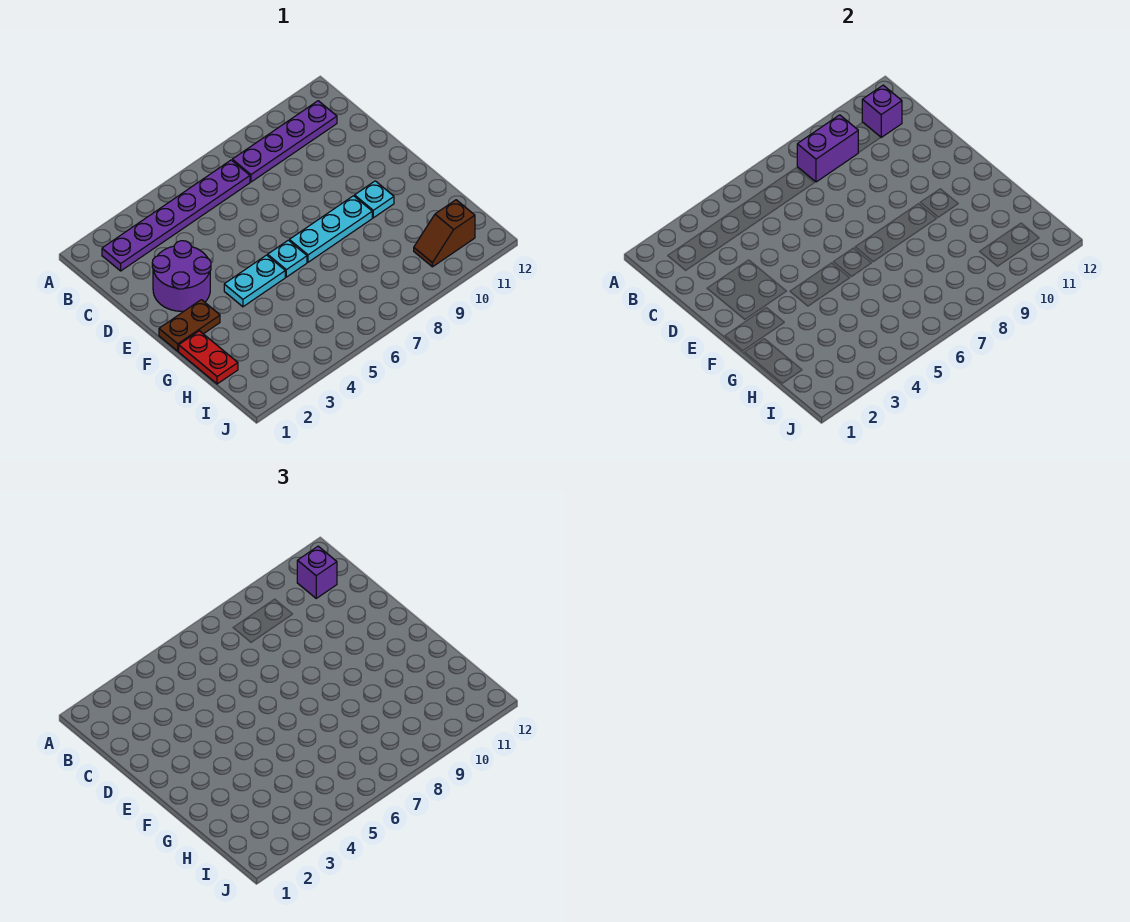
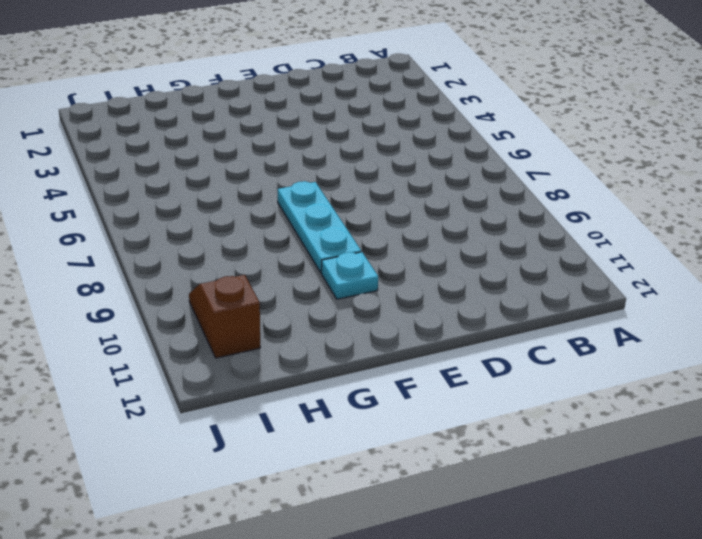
none -> purple 1x6 plate [102,160,250,271]
none -> purple 1x4 plate [232,101,337,182]
none -> purple 2x2 round brick [152,241,211,311]

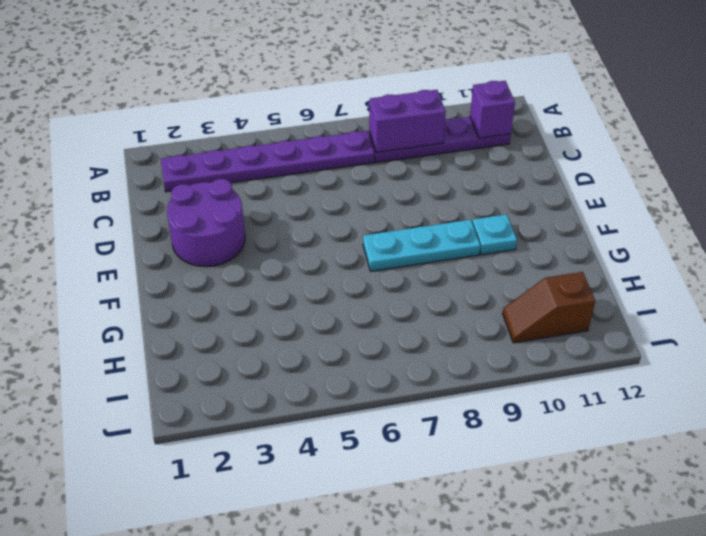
none -> brown 1x2 plate [159,300,220,351]
none -> cyan 1x2 plate [224,255,285,307]
none -> cyan 1x1 plate [268,240,307,277]

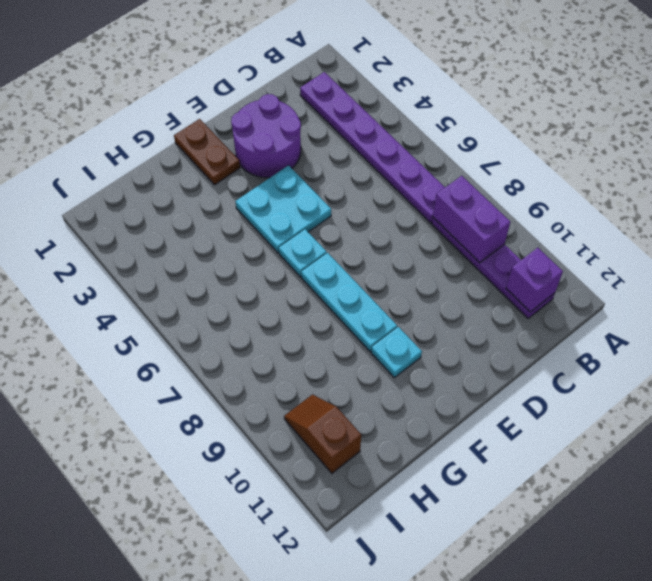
cyan 2x2 plate [235,165,331,253] -> cyan 1x2 plate [224,255,285,307]
none -> red 1x2 plate [179,331,238,384]
none -> purple 1x1 brick [297,546,337,598]

